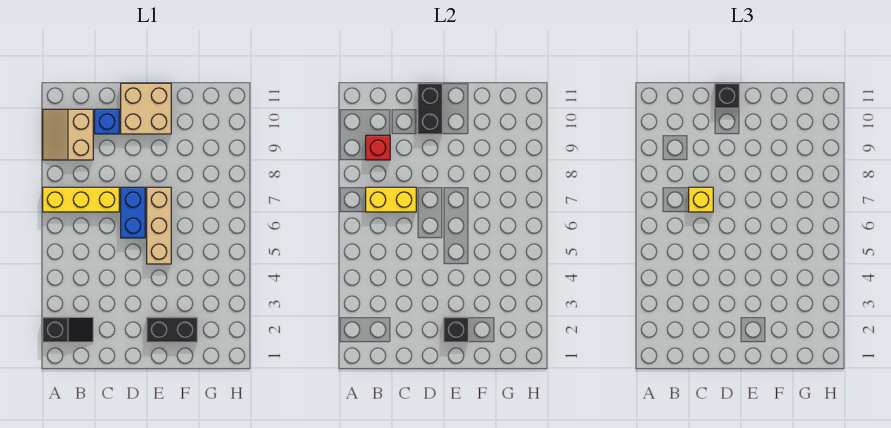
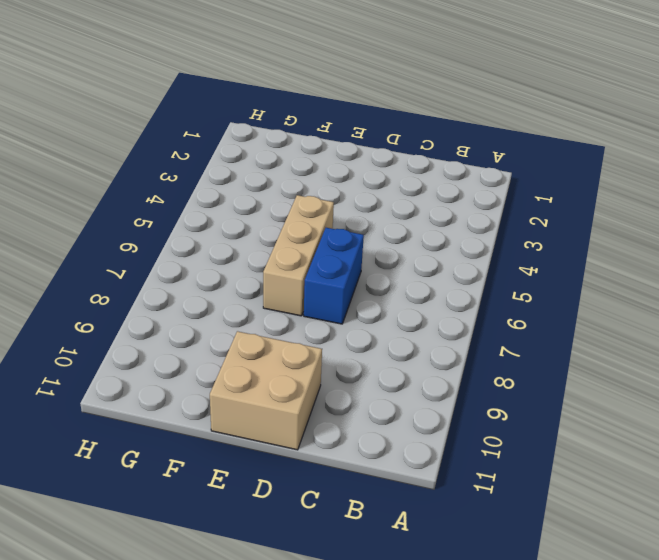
none -> black 1x2 slope [43,317,93,342]
none -> yellow 1x3 brick [43,187,119,212]
none -> tan 2x2 slope [43,109,93,160]

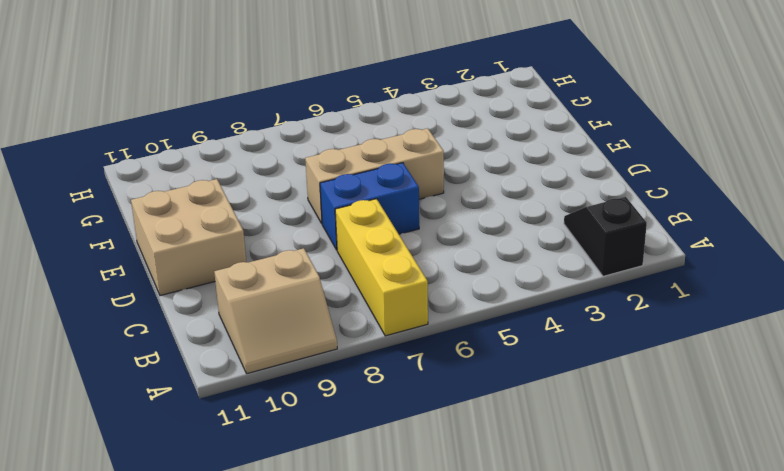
none -> blue 1x1 brick [95,109,119,134]
none -> black 1x2 brick [147,317,197,342]
none -> yellow 1x2 brick [366,187,416,212]

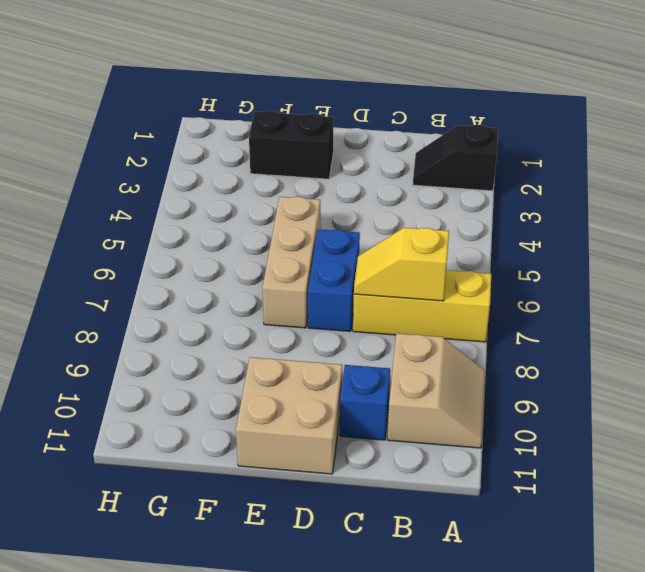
yellow 1x2 slope [354,228,449,301] -> yellow 1x2 brick [366,187,416,212]
none -> red 1x1 brick [366,135,390,160]
none -> black 1x2 brick [418,83,442,134]
none -> black 1x1 brick [444,317,468,342]

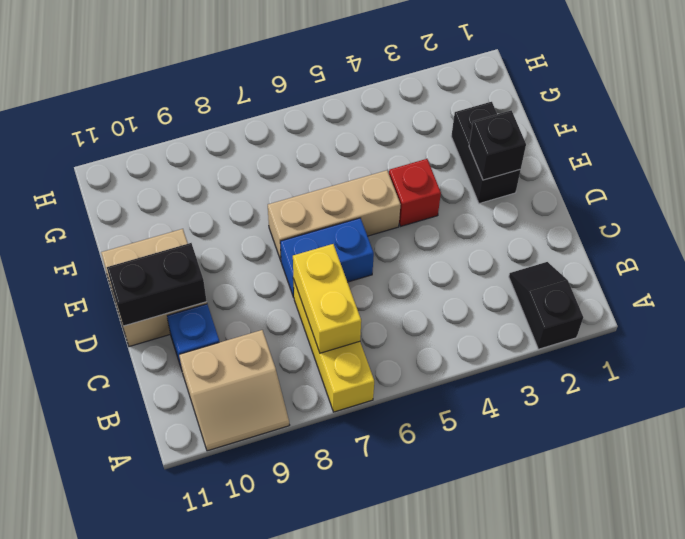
red 1x1 brick [389,159,441,226] -> red 1x1 brick moved to [366,135,390,160]
none -> yellow 1x1 brick [689,187,713,212]
none -> black 1x1 brick [715,83,739,108]

